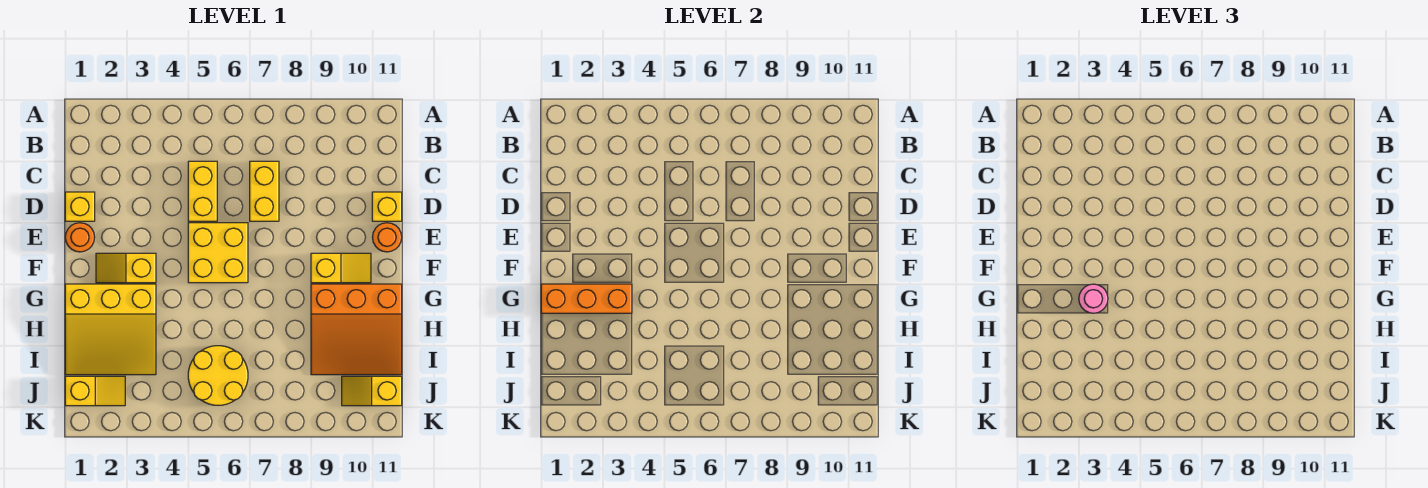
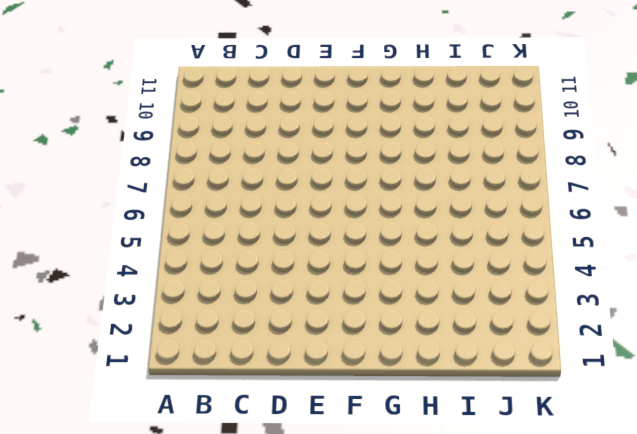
none -> yellow 1x2 brick [188,161,217,221]
none -> yellow 1x2 brick [250,161,279,221]
none -> yellow 1x1 brick [65,192,95,221]

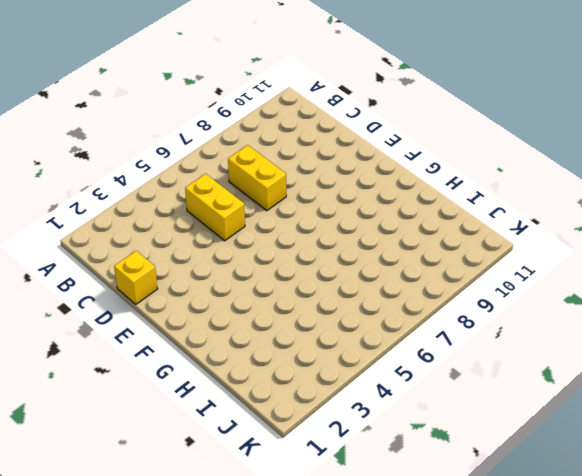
none -> yellow 1x1 brick [372,192,402,221]
none -> orange 1x1 round brick [65,223,95,252]
none -> yellow 2x2 brick [188,223,248,283]

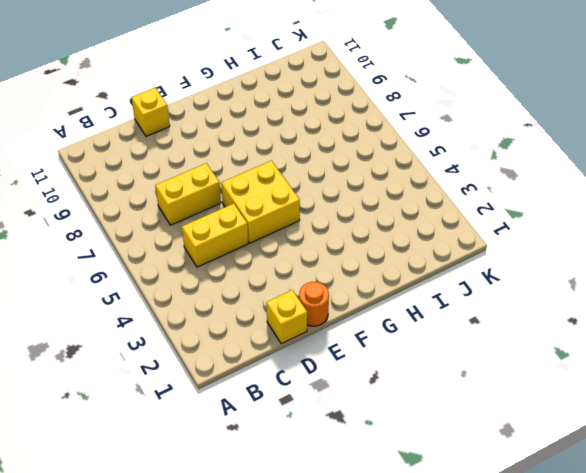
none -> orange 1x1 round brick [372,223,402,252]
none -> yellow 1x2 slope [96,253,156,283]
none -> yellow 1x2 slope [311,253,371,283]

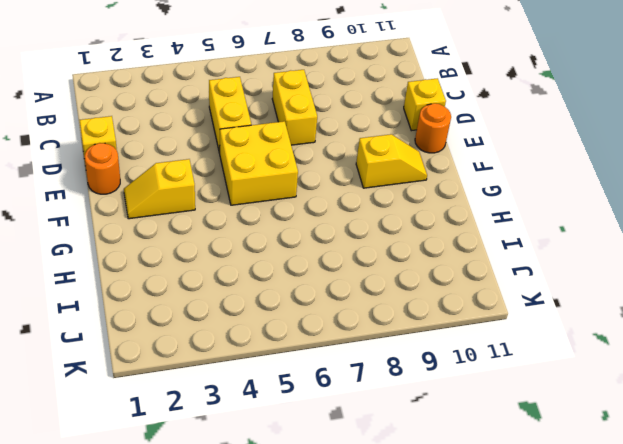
none -> yellow 3x3 slope [65,284,156,375]
none -> orange 3x3 slope [311,284,402,375]
none -> yellow 2x2 round brick [188,346,248,405]

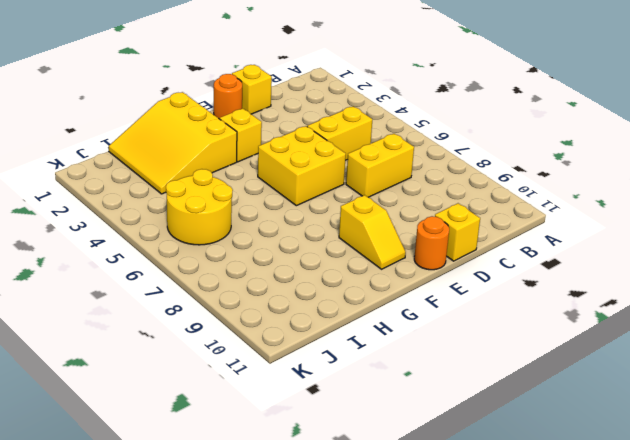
none -> orange 3x3 slope [311,284,402,375]
none -> yellow 1x2 slope [65,376,125,406]
none -> yellow 1x2 slope [342,376,402,406]

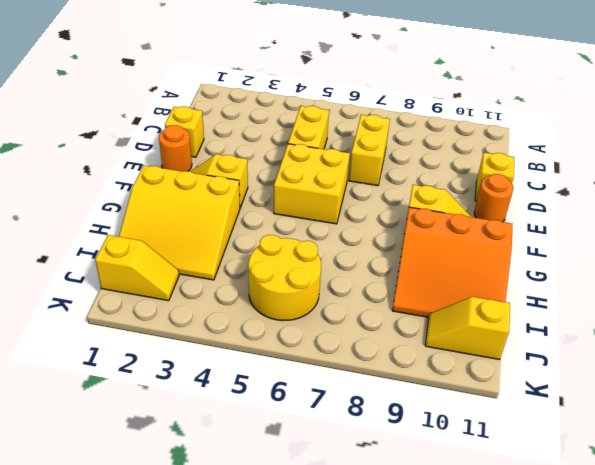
none -> orange 1x3 brick [541,284,632,313]
none -> pink 1x1 round brick [1079,284,1108,313]

